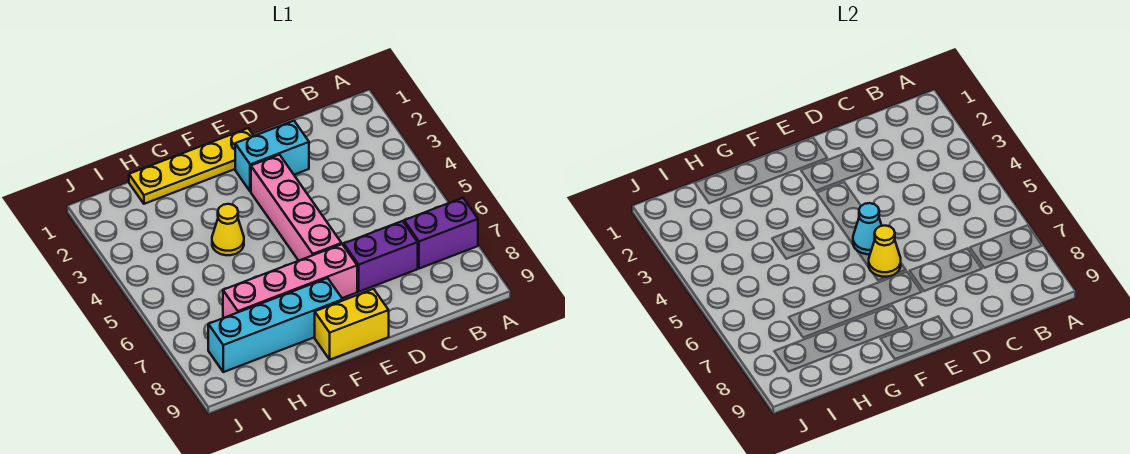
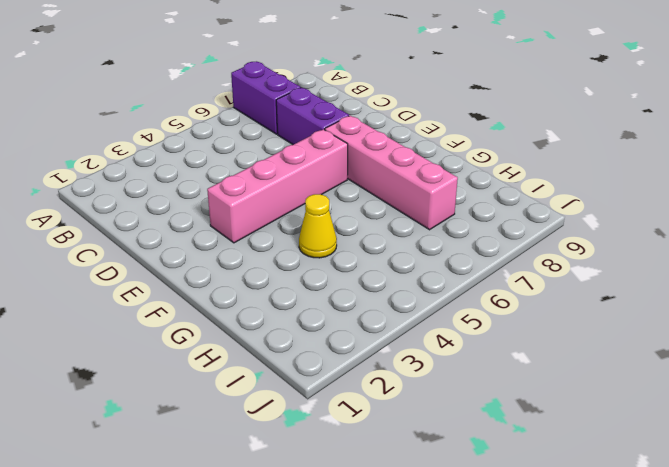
none -> cyan 1x2 brick [235,121,309,192]
none -> yellow 1x4 plate [129,128,254,204]

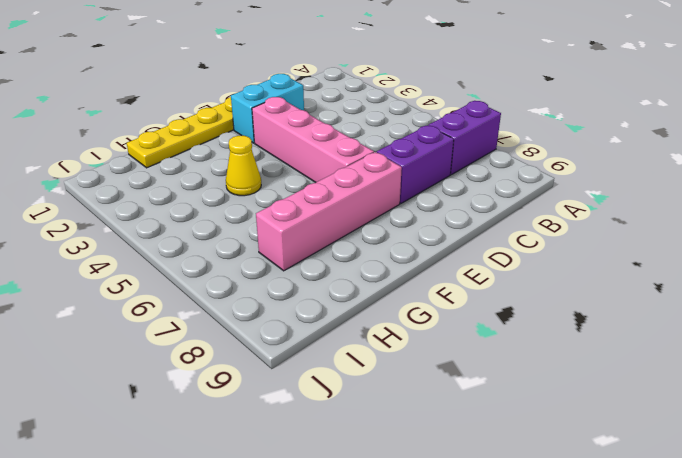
none -> yellow 1x2 brick [315,289,389,360]
none -> cyan 1x4 brick [208,278,343,372]

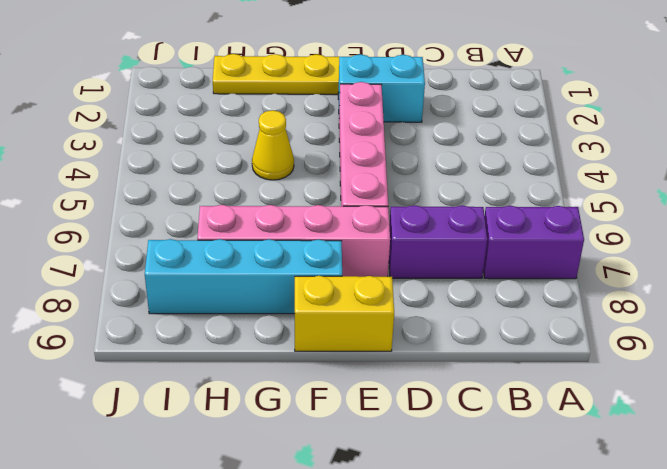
none -> cyan 1x1 cone [853,203,882,254]
none -> yellow 1x1 cone [869,226,901,277]

